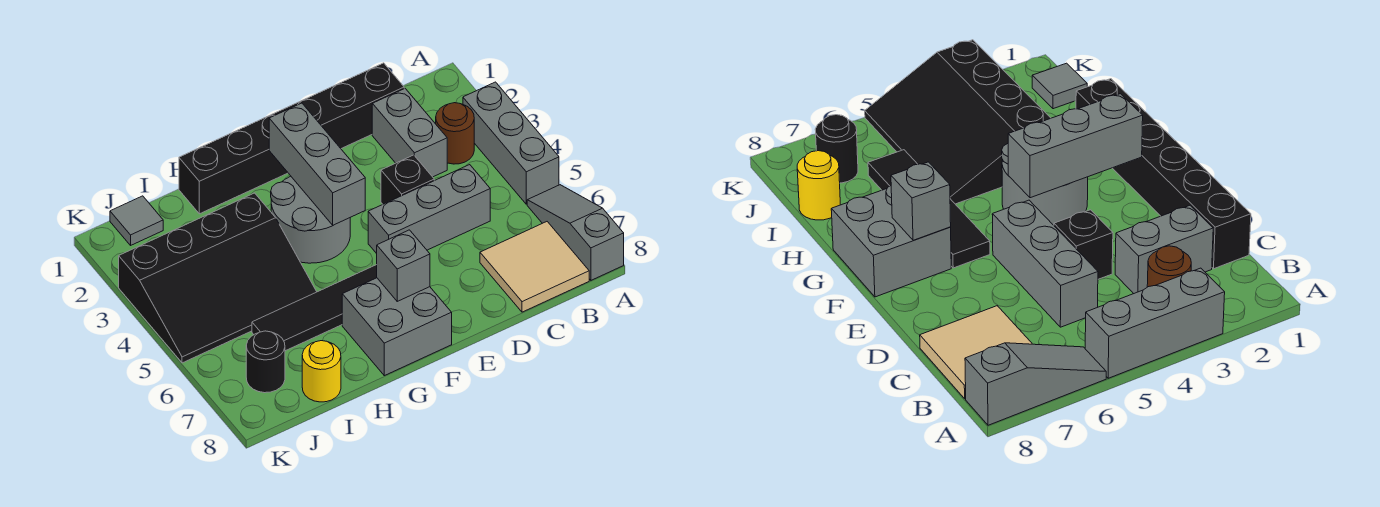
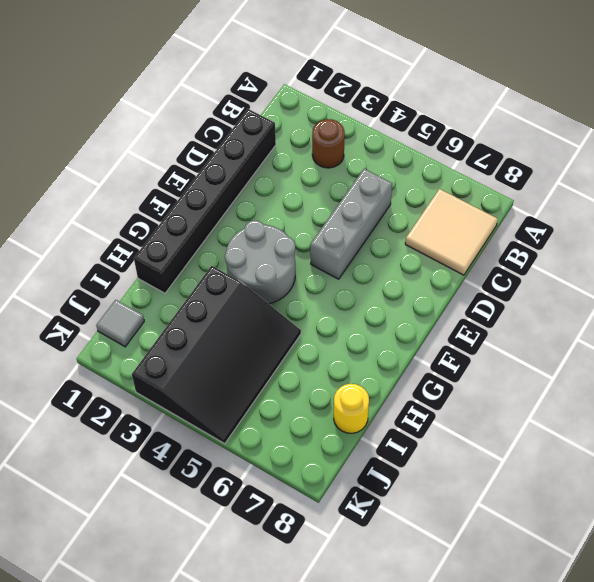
none -> grey 1x3 brick [463,82,559,204]
none -> grey 1x3 slope [527,185,624,280]
none -> grey 1x2 brick [372,88,447,177]

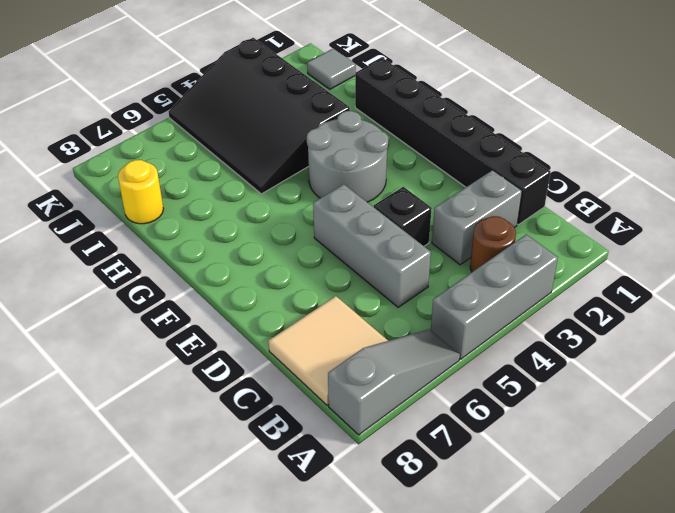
none -> black 1x4 tile [252,265,377,351]
none -> grey 2x2 brick [342,278,452,376]
none -> black 1x1 round brick [246,331,285,393]

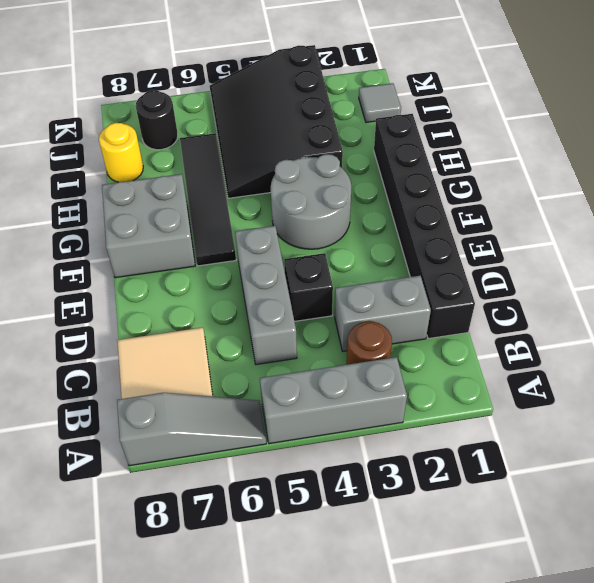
none -> grey 1x3 brick [269,103,365,225]
none -> grey 1x1 brick [377,230,430,301]

